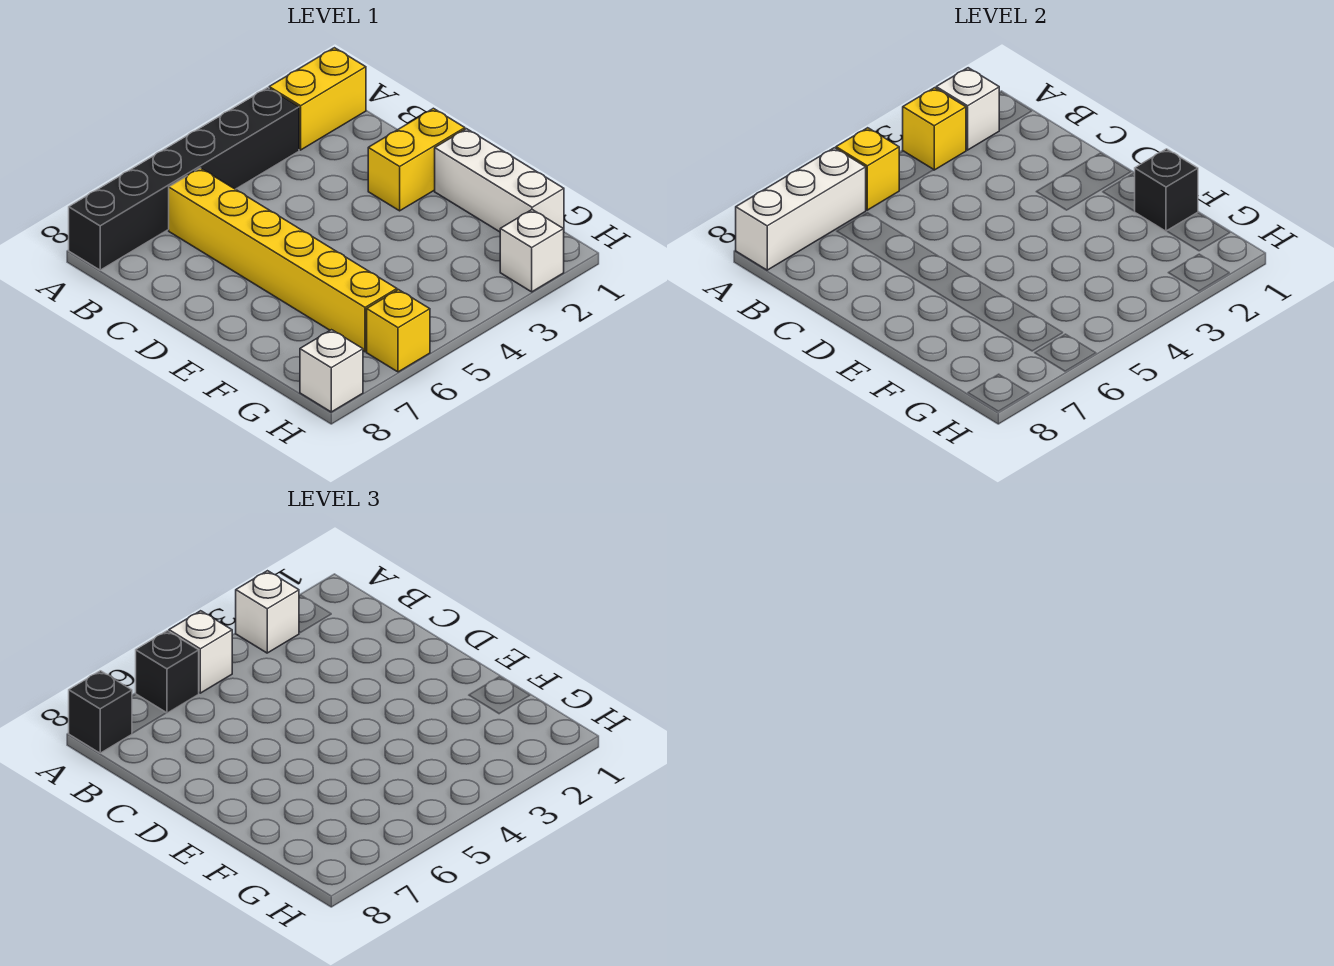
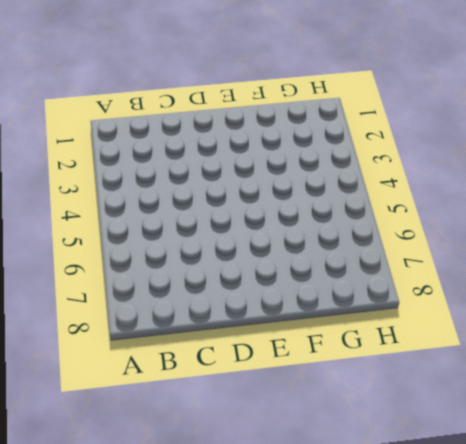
none -> yellow 1x2 brick [269,48,366,150]
none -> black 1x6 brick [69,88,299,270]
none -> yellow 1x6 brick [169,168,397,352]

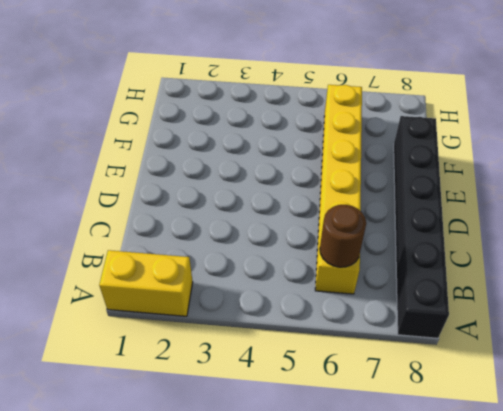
black 1x6 brick [394,116,449,338] -> black 1x6 brick turned to [69,88,299,270]
brown 1x1 round brick [320,205,366,267] -> none
none -> yellow 1x2 brick [368,108,465,211]
none -> white 1x3 brick [435,129,564,232]
none -> white 1x1 brick [500,210,564,292]

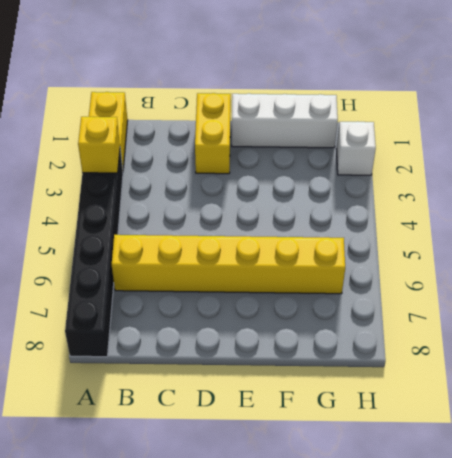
none -> yellow 1x1 brick [367,290,430,372]
none -> white 1x1 brick [300,330,363,412]
none -> white 1x1 brick [936,68,999,150]

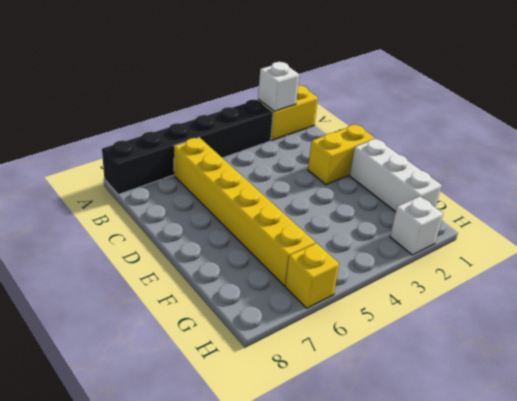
none -> white 1x1 brick [300,330,363,412]
none -> yellow 1x1 brick [903,88,966,170]
none -> yellow 1x1 brick [836,128,899,210]

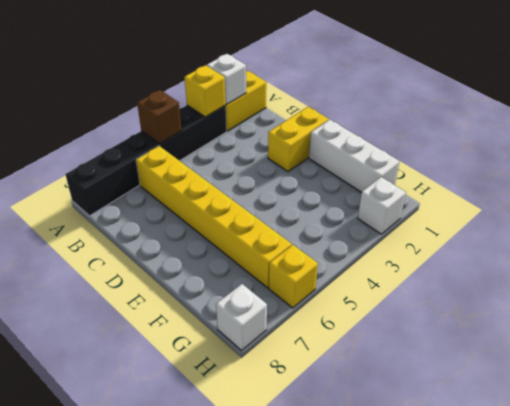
brown 1x1 brick [137,90,182,144] -> yellow 1x1 brick [836,128,899,210]
none -> white 1x3 brick [736,148,866,270]
none -> black 1x1 brick [1135,149,1198,231]
none -> white 1x1 brick [236,571,299,653]

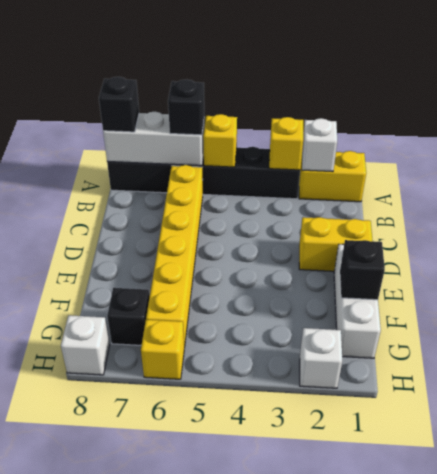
black 1x1 brick [107,288,150,345] -> none
none -> white 1x1 brick [236,571,299,653]
none -> white 1x1 brick [169,611,232,693]

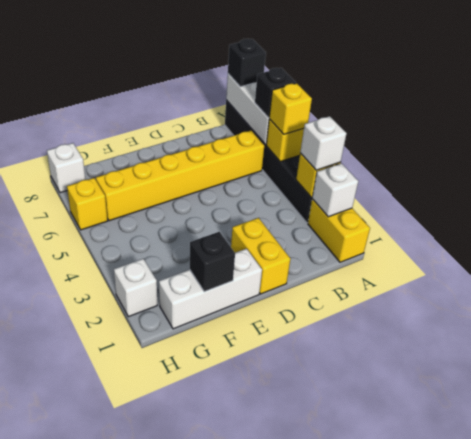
yellow 1x1 brick [269,83,312,134] -> white 1x1 brick [169,611,232,693]

